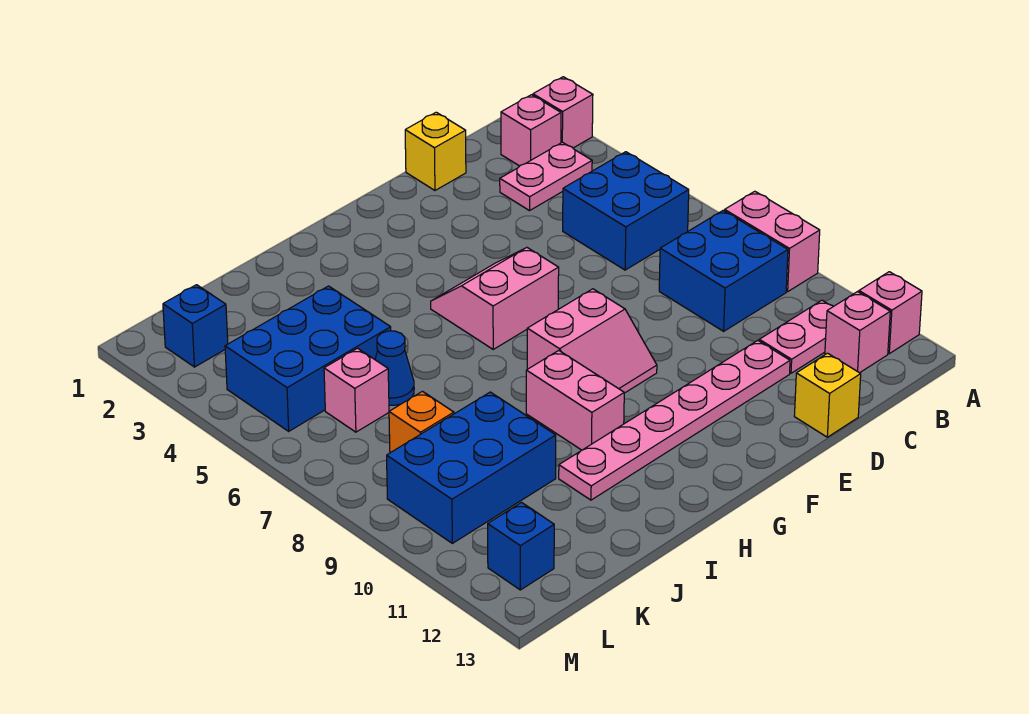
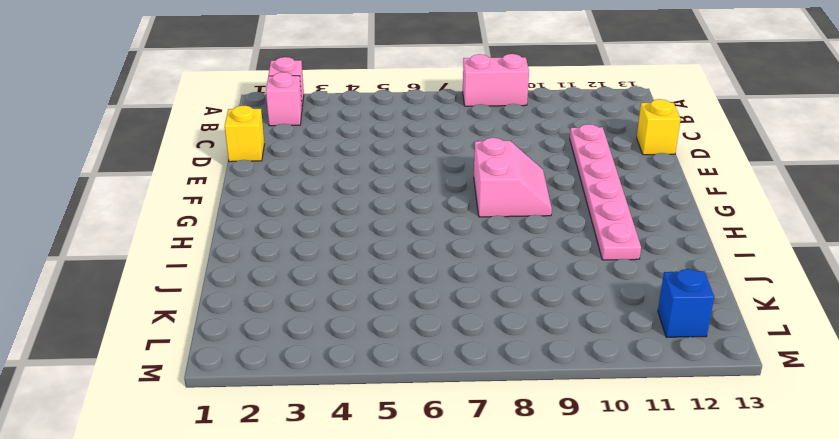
none -> pink 1x1 brick [859,272,922,354]
none -> pink 1x2 plate [500,142,592,211]
none -> blue 2x2 brick [563,152,689,270]

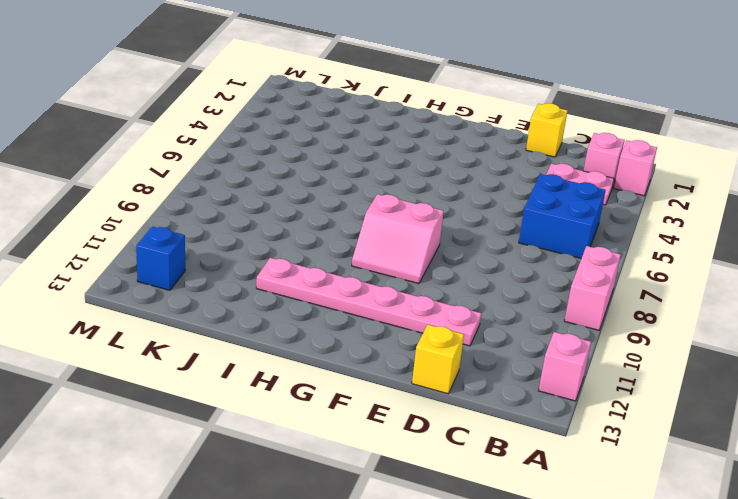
none -> blue 2x2 brick [659,211,788,331]
none -> pink 1x2 plate [759,300,833,373]
none -> pink 1x1 brick [825,292,890,373]

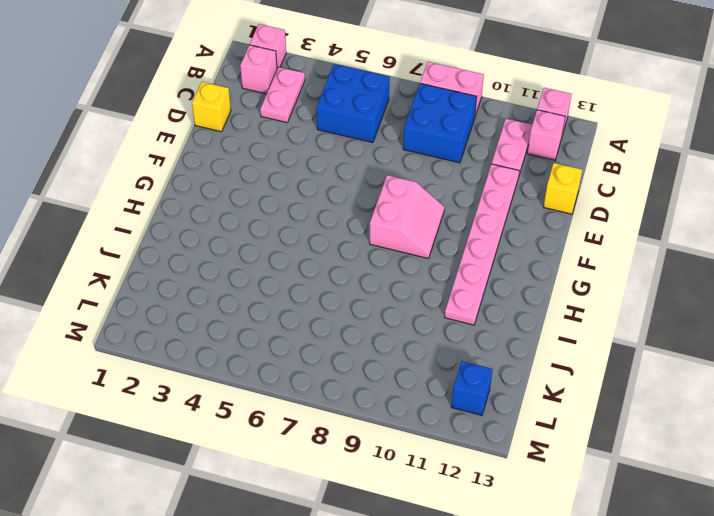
none -> pink 2x2 slope [431,248,559,349]
none -> pink 1x2 brick [526,351,624,450]
none -> blue 2x3 brick [225,286,391,431]

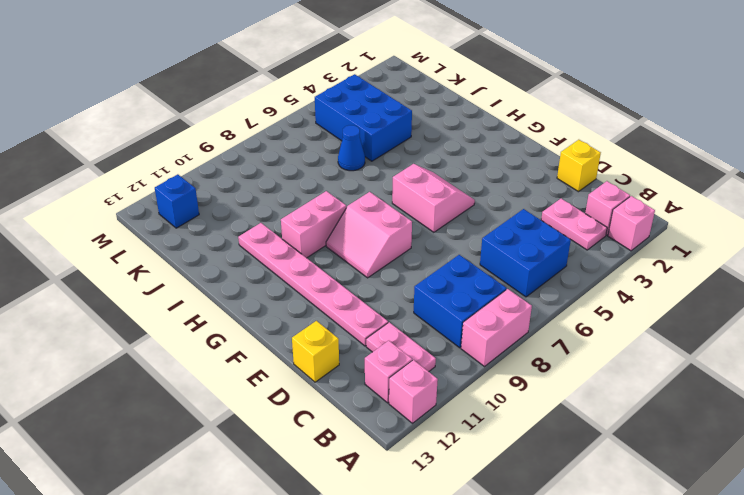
none -> blue 2x3 brick [387,392,556,543]
none -> pink 1x1 brick [324,348,389,432]
none -> orange 1x1 brick [389,391,454,453]

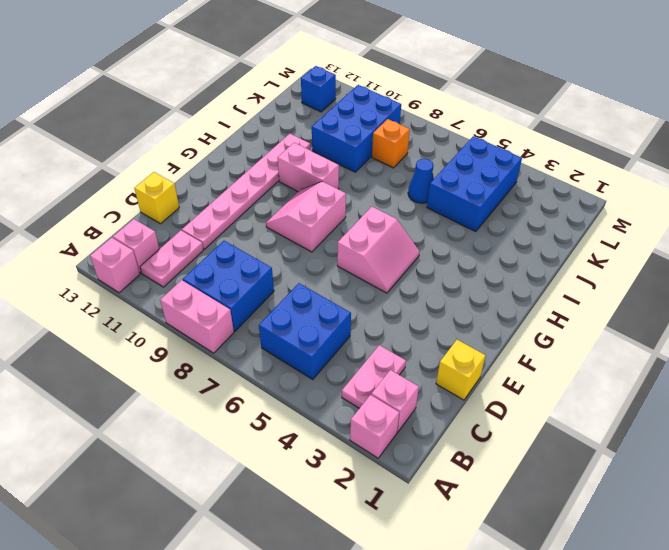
none -> pink 1x1 brick [324,348,389,432]
none -> blue 1x1 brick [163,285,228,367]

